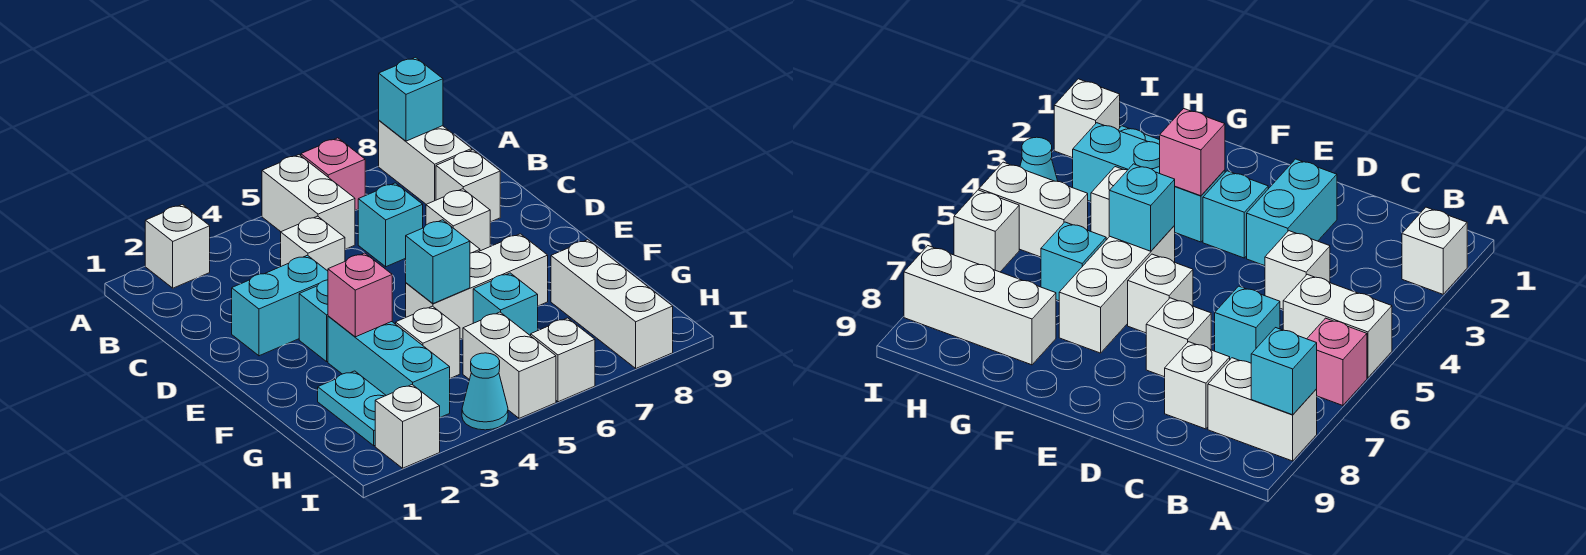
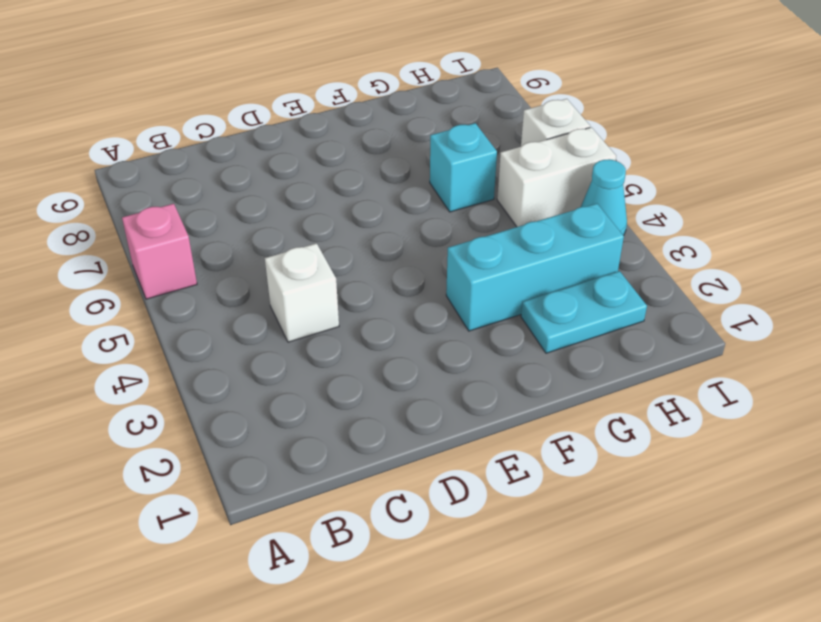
none -> white 1x1 brick [145,204,210,288]
none -> white 1x2 brick [262,155,355,249]
none -> white 1x2 brick [379,121,472,204]

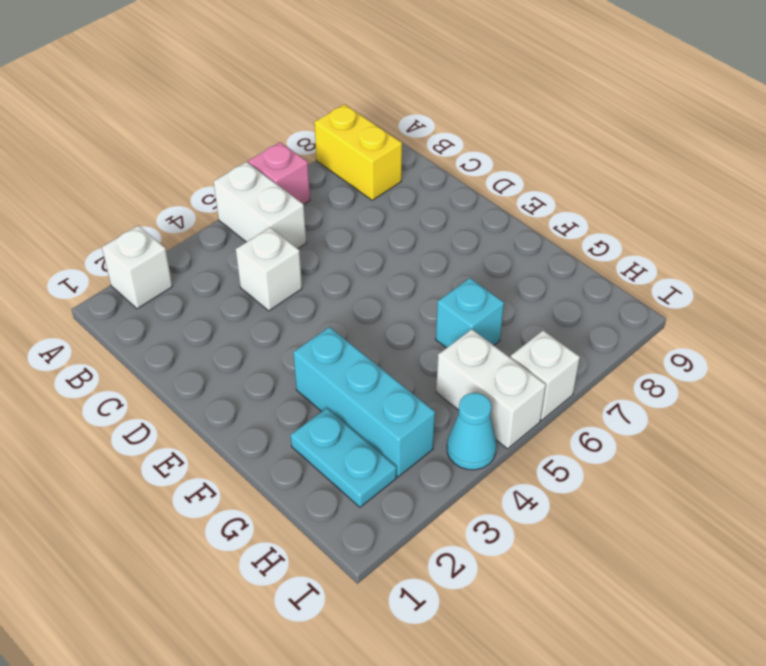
yellow 1x2 brick [314,104,402,200] -> white 1x2 brick [379,121,472,204]
none -> cyan 1x1 brick [358,183,423,267]
none -> white 1x1 brick [436,150,500,222]
none -> cyan 1x2 brick [232,255,328,356]

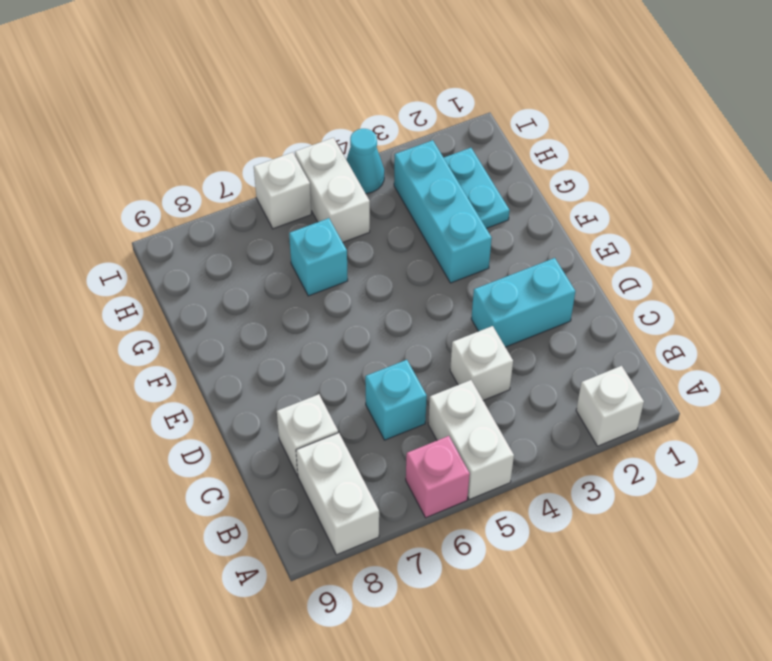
none -> white 1x1 brick [426,189,490,251]
none -> cyan 1x1 brick [299,280,328,362]
none -> white 1x1 brick [1128,254,1193,333]

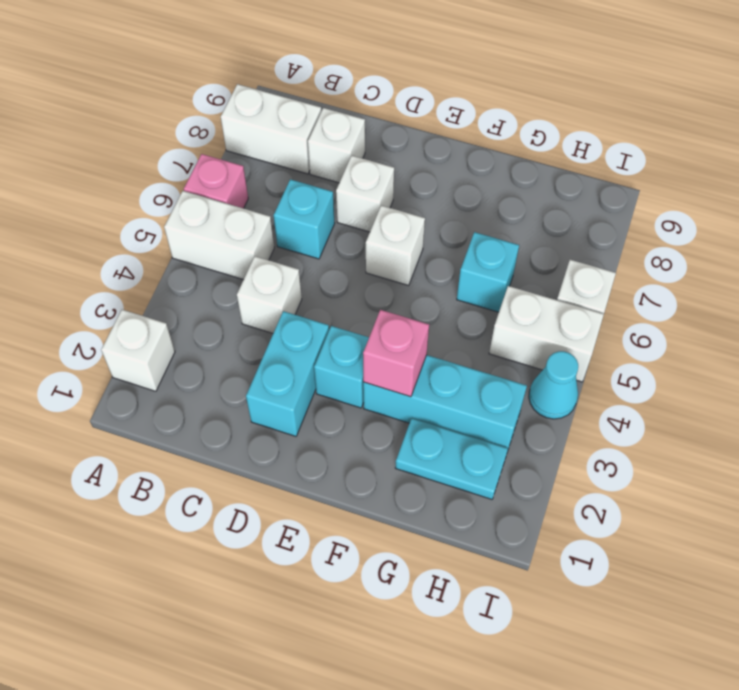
none -> white 1x3 brick [406,234,548,339]
none -> white 1x1 brick [396,306,460,379]
none -> white 1x3 brick [551,240,673,368]

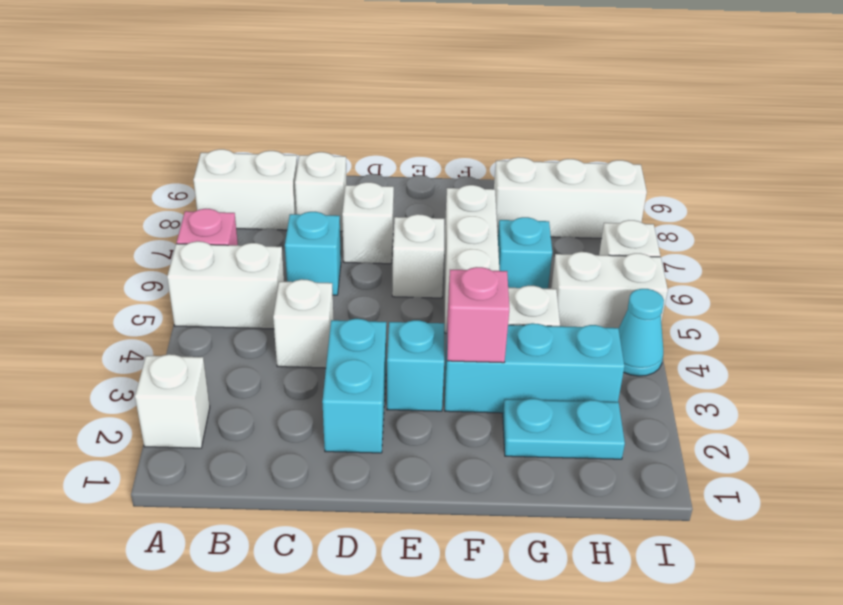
none -> white 1x1 brick [375,385,440,468]
none -> cyan 1x1 brick [379,57,443,141]
none -> cyan 1x1 brick [406,220,470,304]

